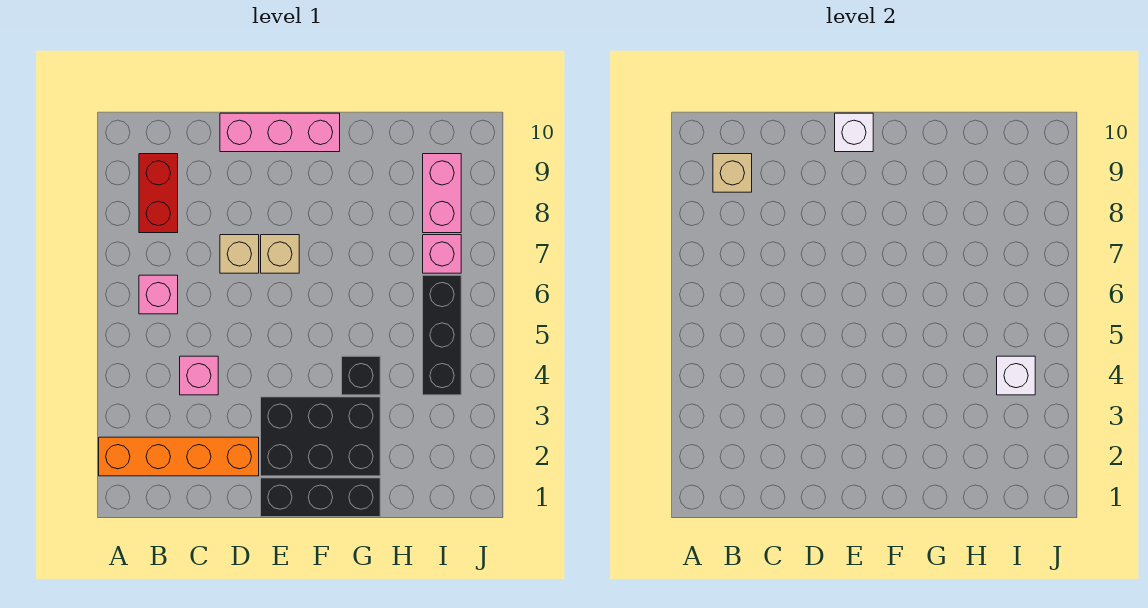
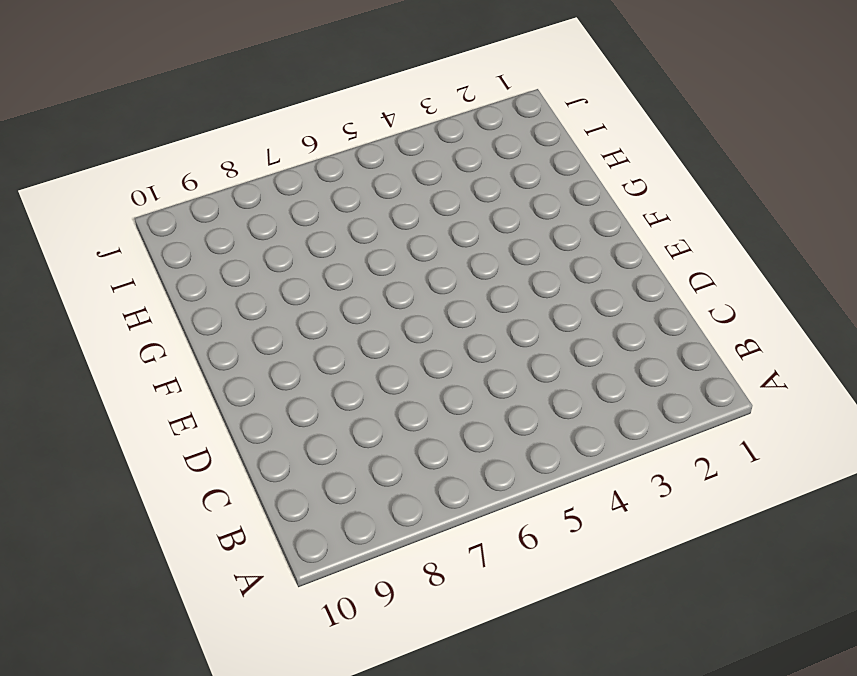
none -> orange 1x4 brick [99,437,259,476]
none -> pink 1x1 brick [139,275,178,314]
none -> red 1x2 brick [139,154,178,233]

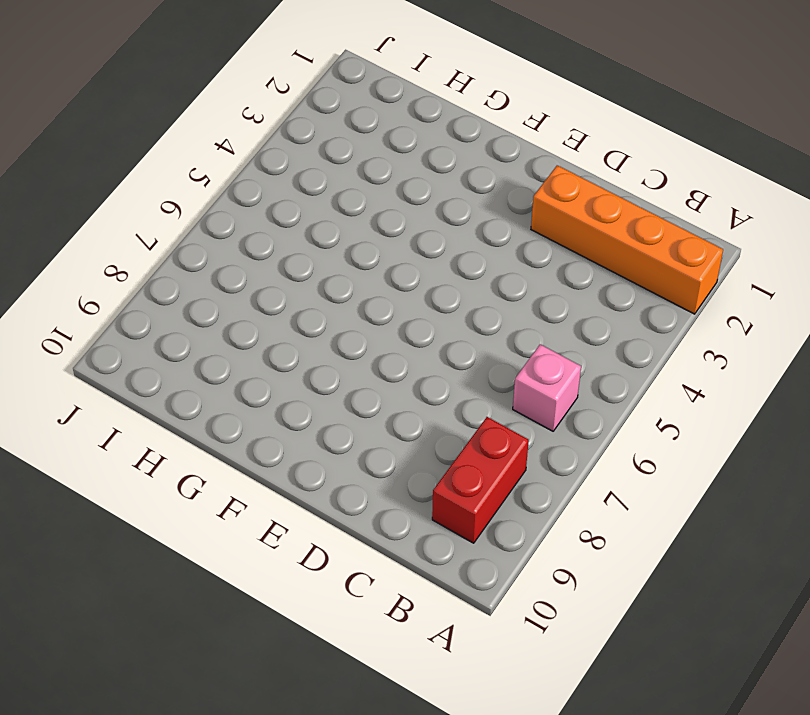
none -> pink 1x1 brick [180,356,218,395]
none -> tan 1x1 brick [220,235,259,273]
none -> pink 1x3 brick [220,113,340,152]

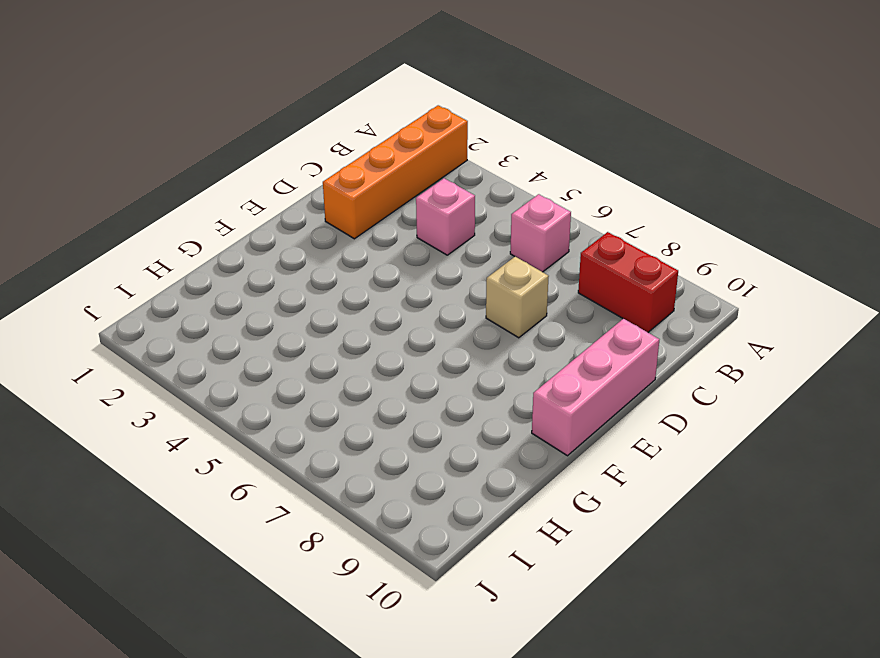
none -> black 1x3 brick [261,478,380,517]
none -> black 2x3 brick [261,397,380,476]
none -> tan 1x1 brick [261,235,299,273]

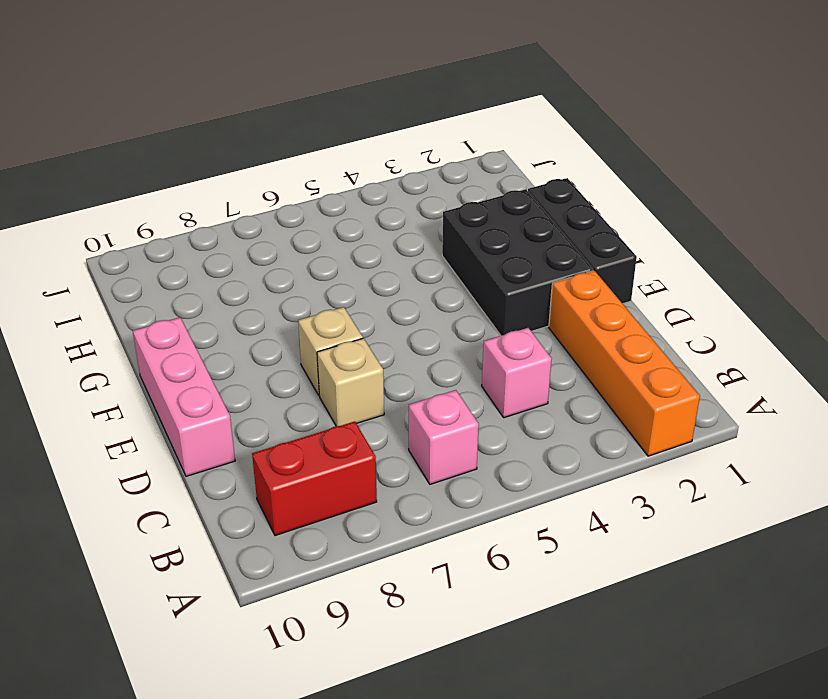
none -> black 1x1 brick [342,356,380,395]
none -> black 1x3 brick [423,275,461,395]
none -> pink 1x1 brick [423,235,461,273]

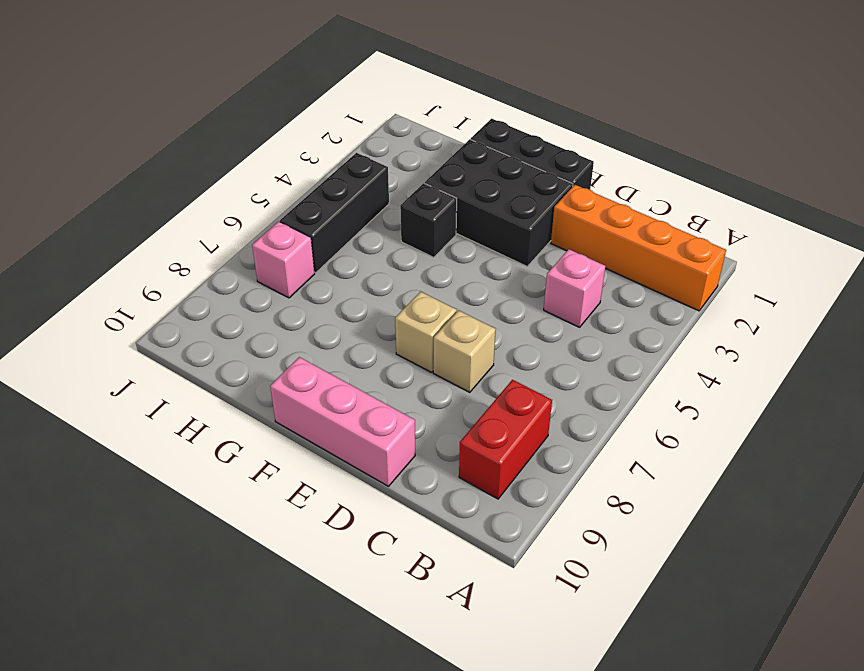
none -> pink 1x1 brick [139,275,178,314]
none -> pink 1x2 brick [423,154,461,233]
none -> tan 1x1 brick [713,154,752,192]

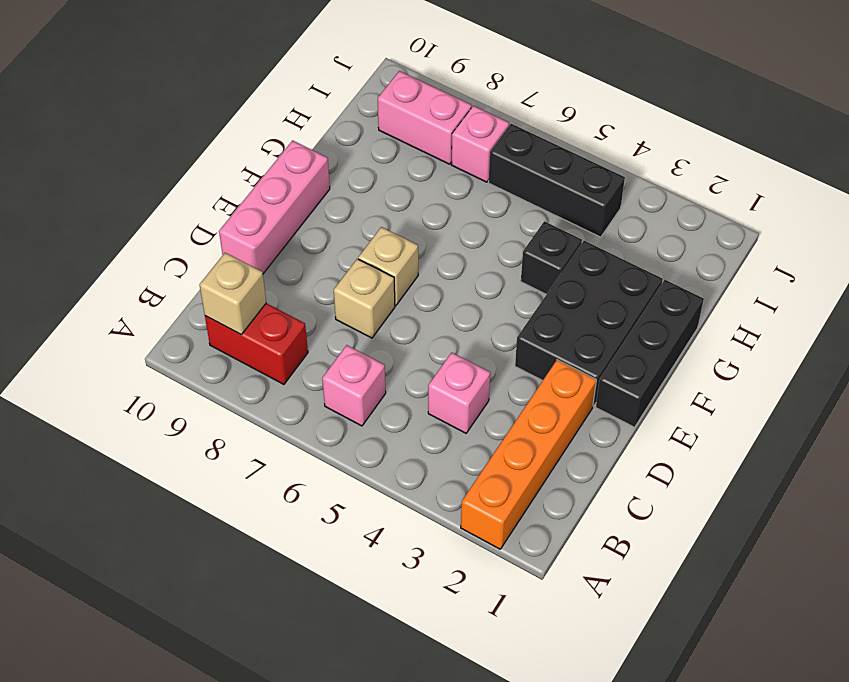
none -> white 1x1 brick [835,113,873,152]
none -> white 1x1 brick [997,356,1035,395]

